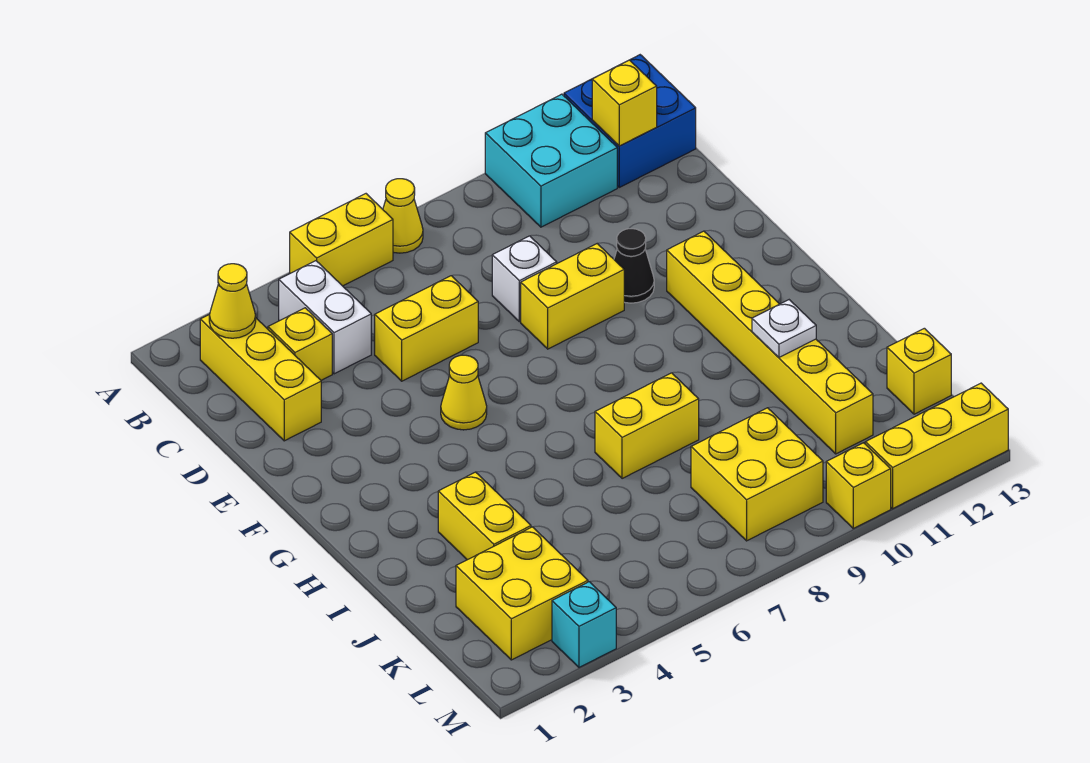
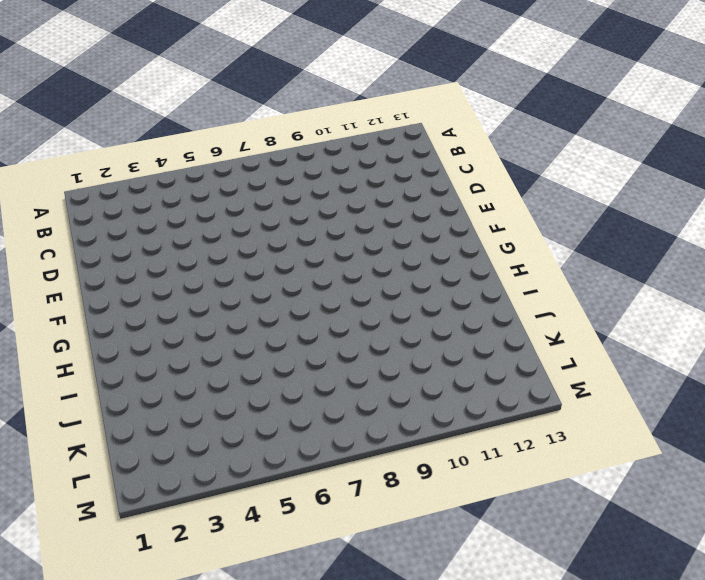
none -> yellow 1x2 brick [290,194,393,286]
none -> yellow 1x1 cone [383,179,423,253]
none -> cyan 2x2 brick [485,94,617,227]

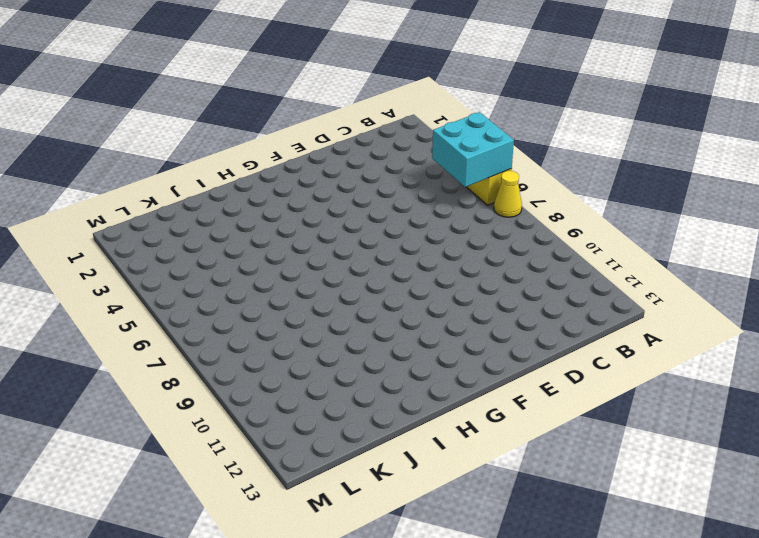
cyan 2x2 brick [432,112,514,187] -> cyan 2x2 brick moved to [485,94,617,227]
none -> blue 2x2 brick [564,55,696,187]
none -> yellow 1x3 brick [200,314,321,441]
none -> white 1x2 brick [279,261,371,374]

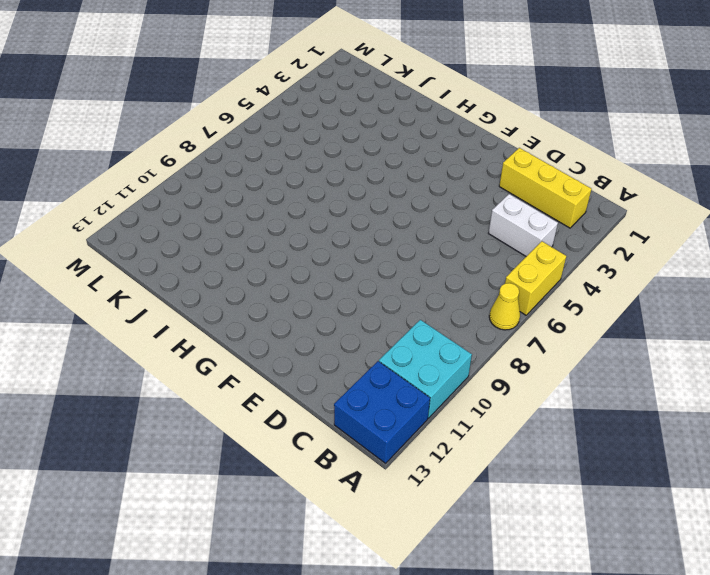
none -> yellow 1x1 brick [268,308,332,380]
none -> yellow 1x2 brick [375,276,478,381]
none -> white 1x1 brick [492,236,557,322]

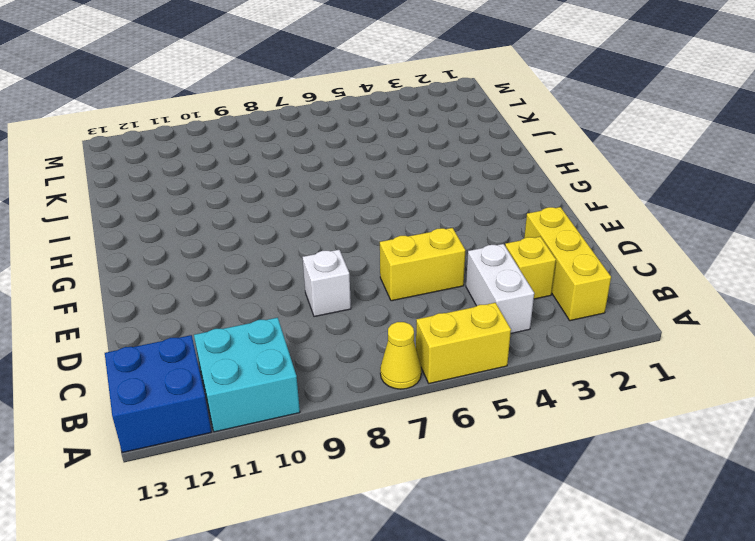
none -> yellow 1x2 brick [521,244,624,349]
none -> black 1x1 cone [614,229,654,303]
none -> yellow 1x1 cone [441,355,487,430]

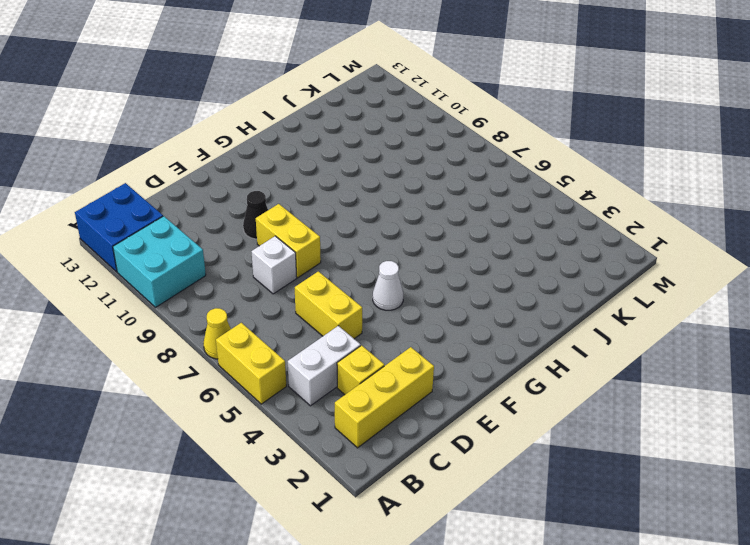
white 1x1 cone [373,261,403,310] -> yellow 1x1 cone [441,355,487,430]
none -> yellow 1x6 brick [667,231,873,454]
none -> yellow 1x2 brick [438,472,531,560]
none -> yellow 1x2 brick [595,373,699,479]

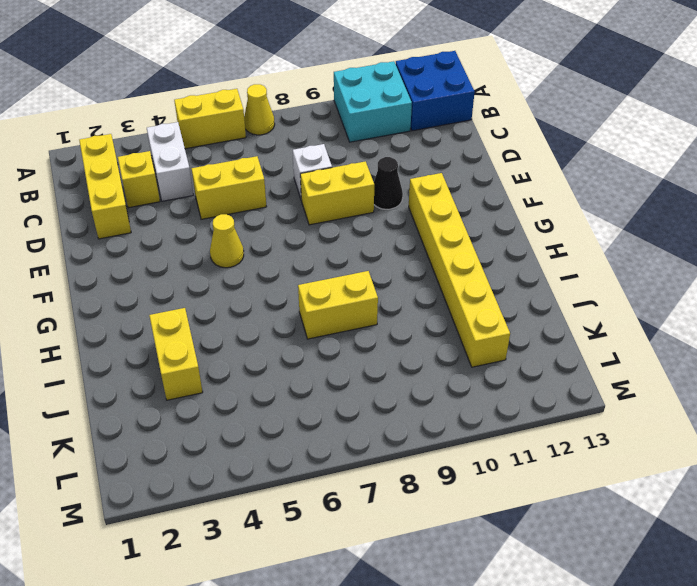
none -> yellow 2x2 brick [456,527,588,660]
none -> yellow 2x2 brick [691,408,823,541]
none -> yellow 1x1 brick [887,328,951,414]

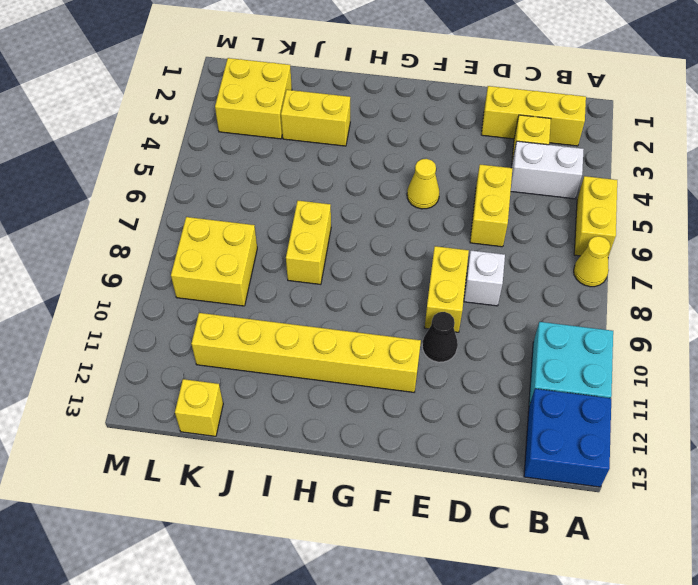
none -> cyan 1x1 brick [552,582,616,667]
none -> yellow 1x1 brick [826,443,891,528]
none -> yellow 1x3 brick [865,383,1008,509]

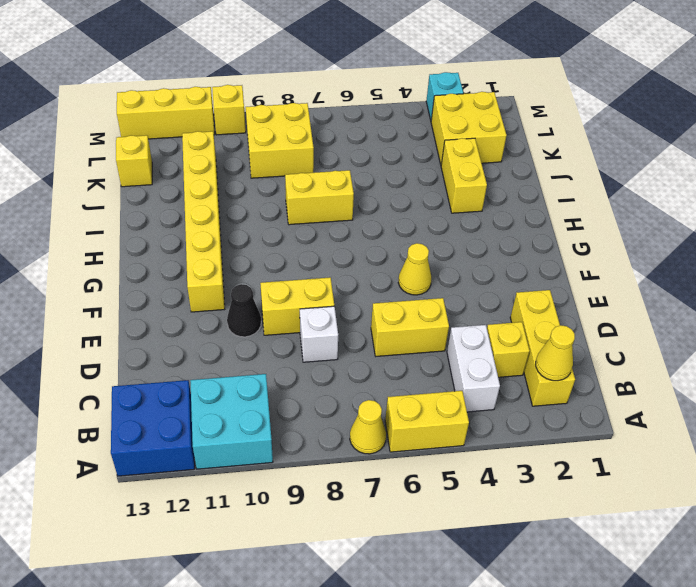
none -> yellow 1x1 brick [592,60,657,146]
none -> white 1x1 plate [752,300,816,357]

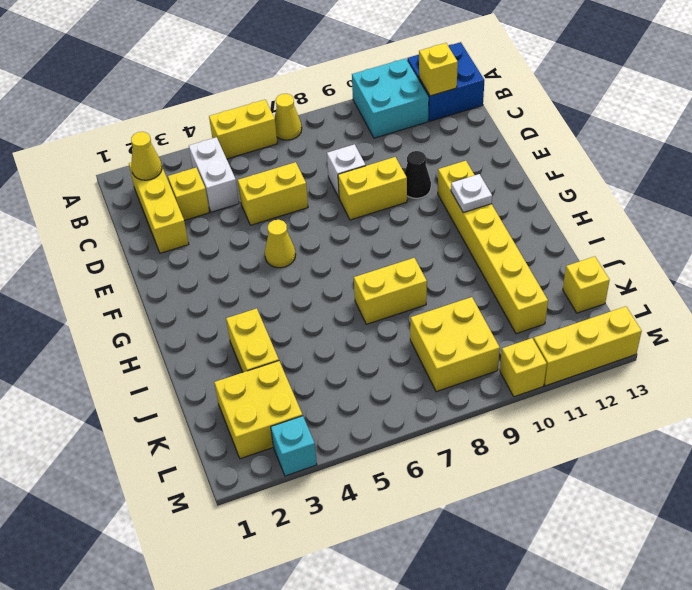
white 1x1 plate [451,174,492,213] -> white 1x1 plate moved to [752,300,816,357]

